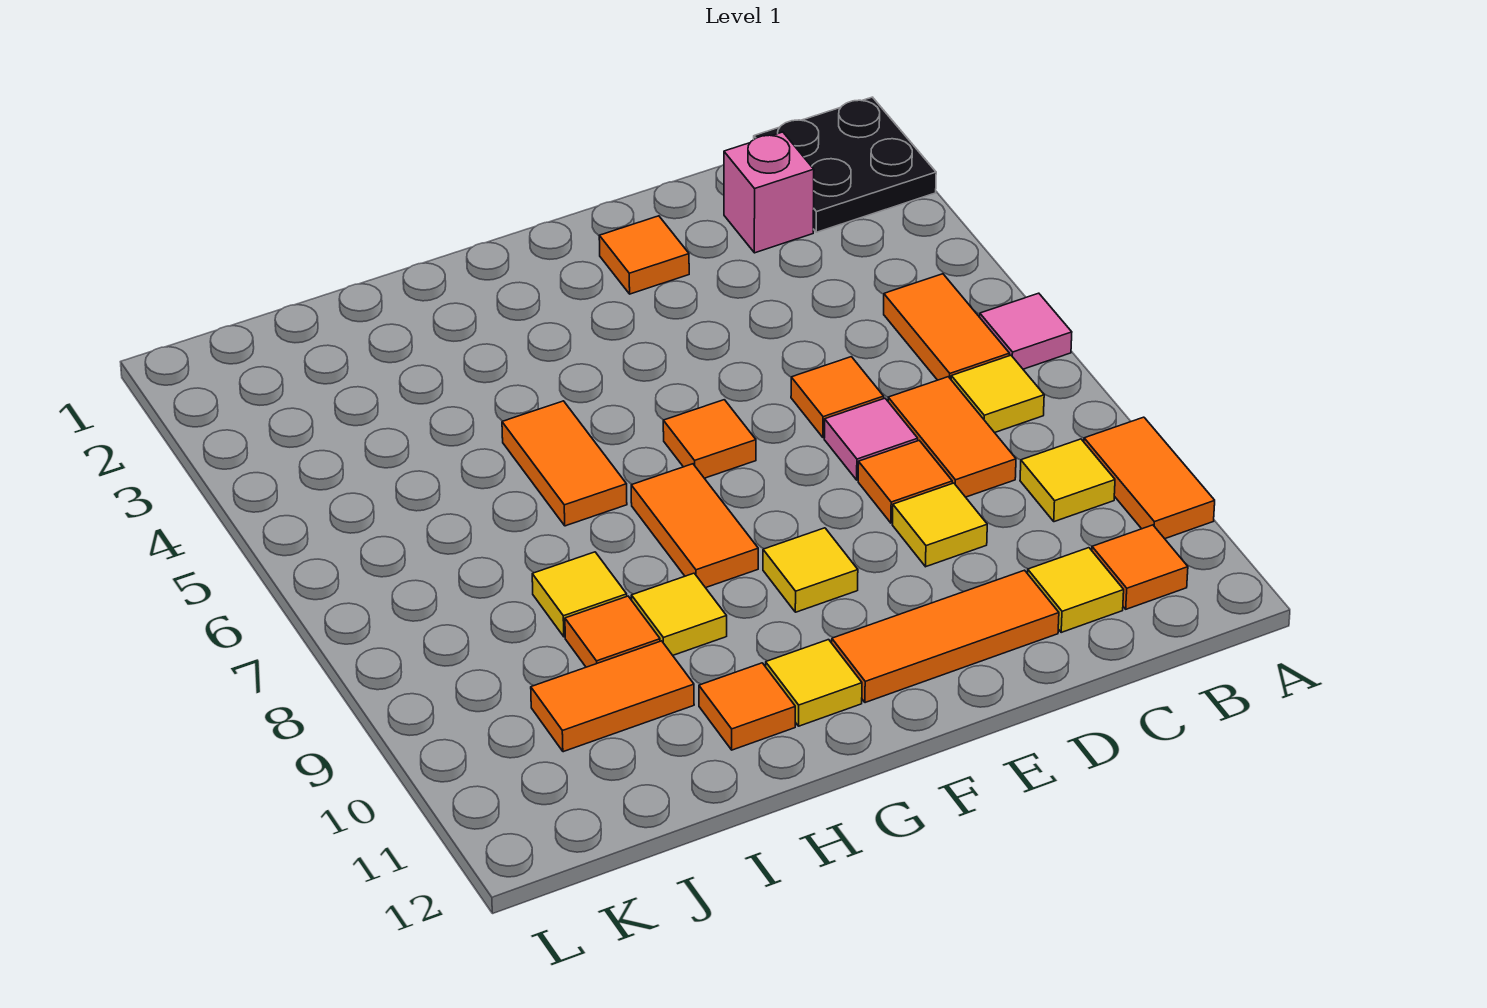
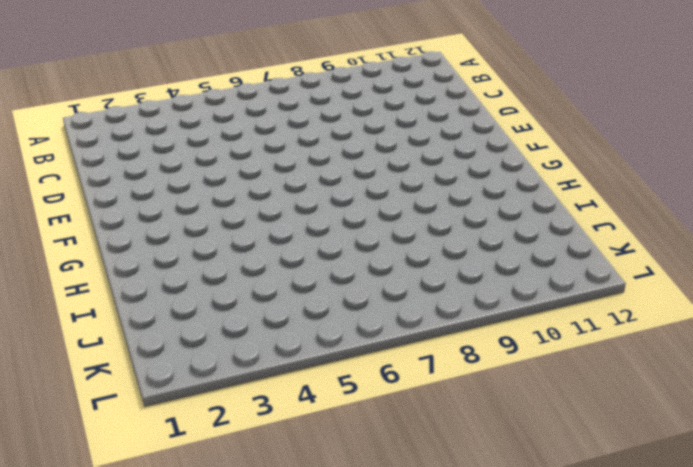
none -> black 2x2 plate [754,97,936,232]
none -> pink 1x1 tile [980,293,1072,369]
none -> orange 1x2 tile [1084,417,1215,539]

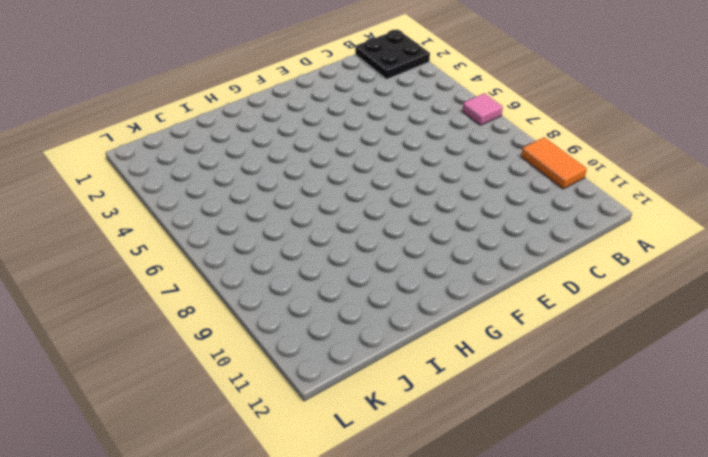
none -> orange 1x2 tile [884,274,1010,380]
none -> yellow 1x1 tile [951,355,1044,433]
none -> yellow 1x1 tile [1020,439,1115,522]

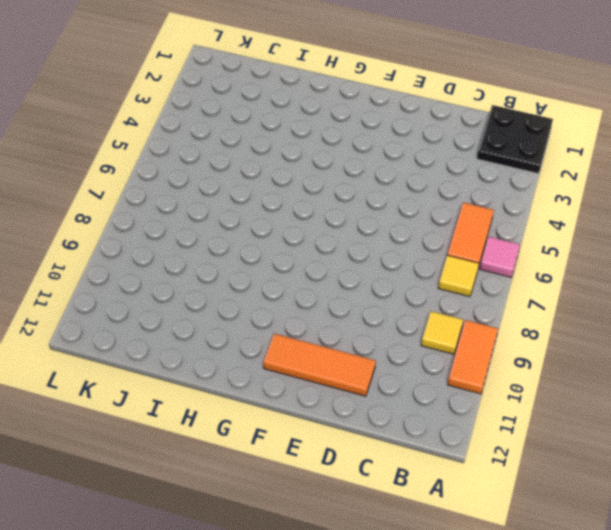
none -> orange 1x1 tile [1092,525,1188,609]
none -> pink 1x1 brick [724,132,814,253]
none -> orange 1x2 tile [888,377,1016,497]

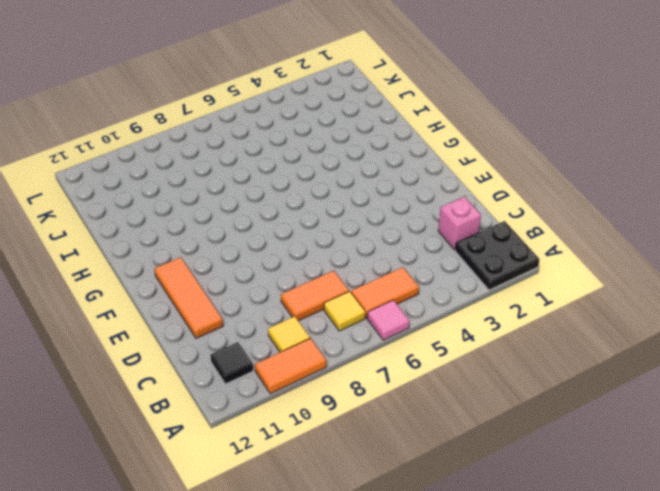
black 1x1 tile [210,342,253,384] -> orange 1x1 tile [1092,525,1188,609]
none -> yellow 1x1 tile [1028,548,1124,632]
none -> orange 1x1 tile [791,357,884,438]
none -> pink 1x1 tile [824,398,918,480]

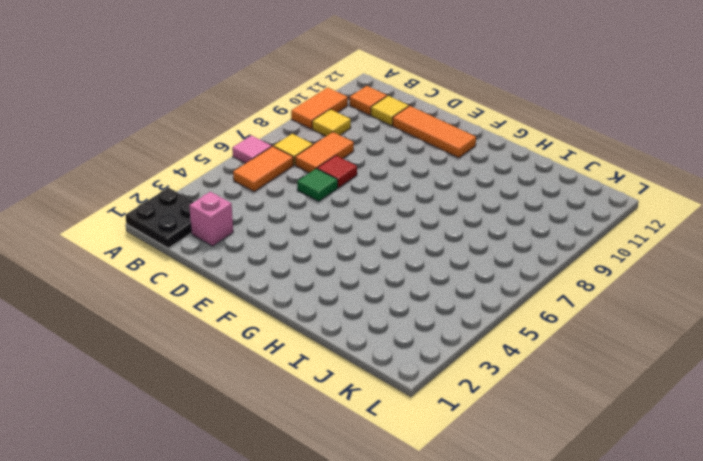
green 1x1 tile [297,169,338,201] -> orange 1x1 tile [791,357,884,438]
red 1x1 tile [317,156,357,188] -> pink 1x1 tile [824,398,918,480]
none -> orange 1x1 tile [858,441,952,523]
none -> yellow 1x1 tile [892,483,987,567]
none -> orange 1x1 tile [599,216,689,294]

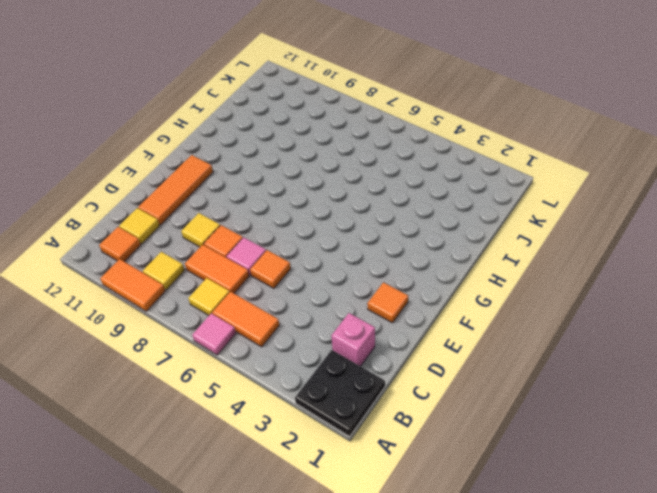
none -> orange 1x1 tile [663,400,756,478]
none -> yellow 1x1 tile [763,528,858,612]
none -> orange 1x2 tile [631,464,758,588]

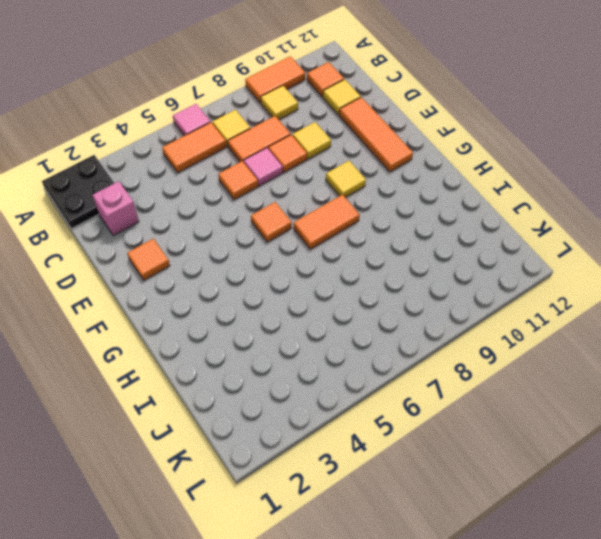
none -> yellow 1x1 tile [766,640,862,726]
none -> orange 1x2 tile [502,401,627,526]
none -> yellow 1x1 tile [631,573,727,655]

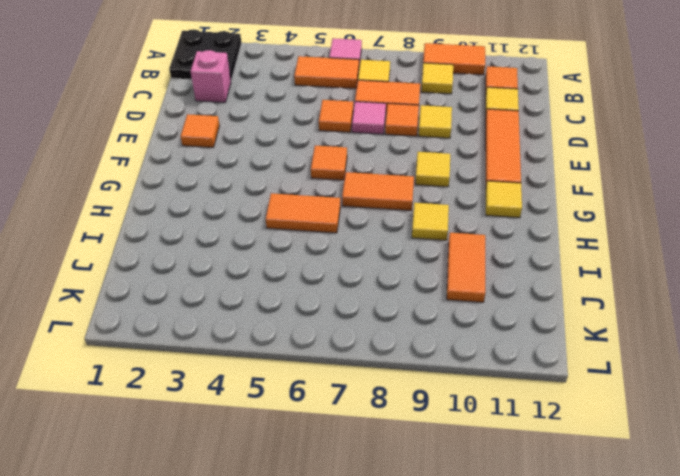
none -> orange 1x1 tile [699,663,795,750]
none -> yellow 1x1 tile [532,552,627,637]
none -> orange 1x1 tile [565,596,660,667]

